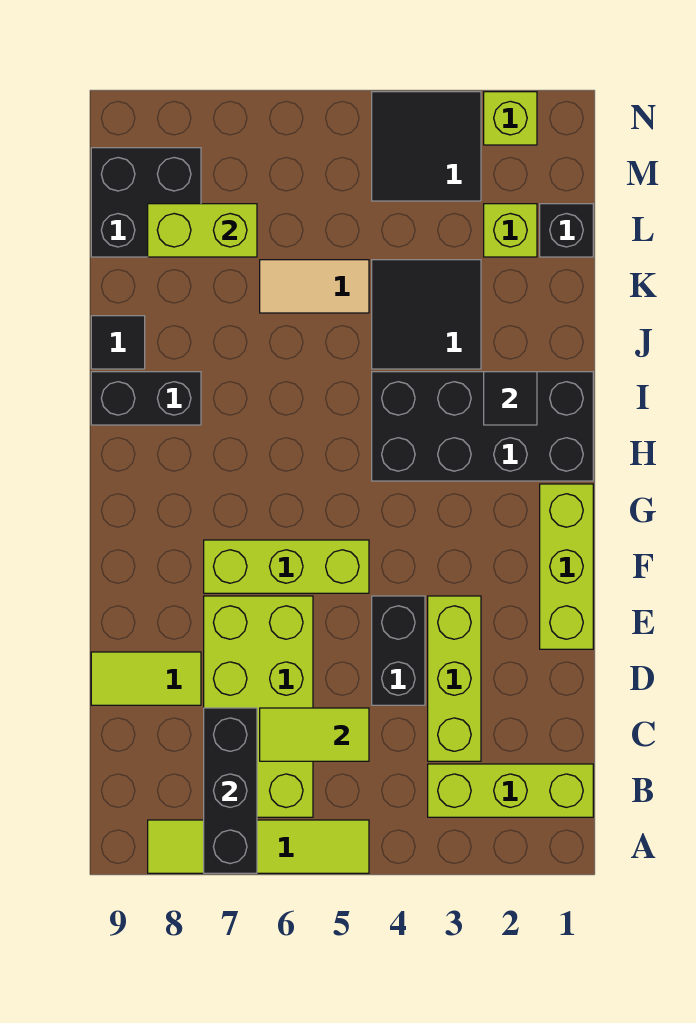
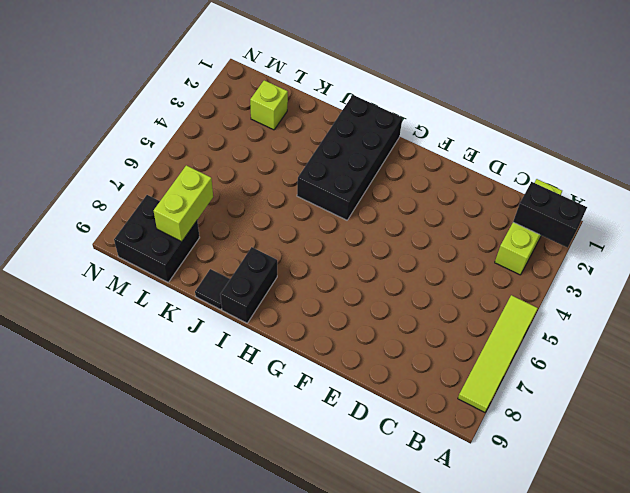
black 1x2 brick [513,182,587,248] -> black 1x2 brick moved to [372,596,425,705]
none -> lime 2x4 brick [204,596,313,817]
none -> lime 1x3 brick [428,596,481,761]
none -> lime 1x2 tile [91,652,201,705]

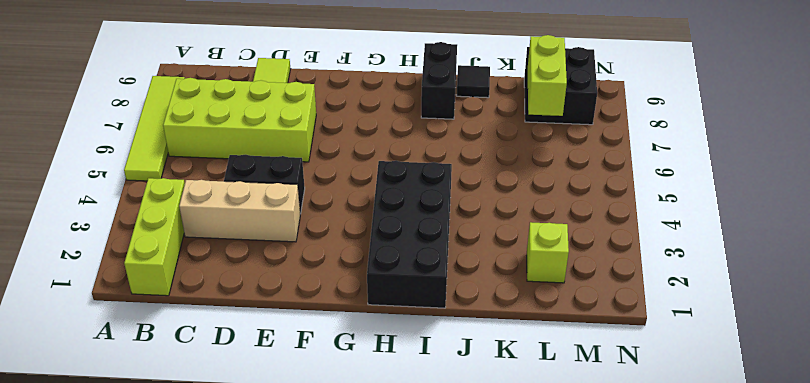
tan 1x3 brick [179,180,300,242] -> lime 1x3 brick [428,596,481,761]
none -> lime 1x3 brick [540,484,593,649]
none -> lime 1x3 brick [204,540,369,593]
none -> black 2x2 tile [372,260,481,369]

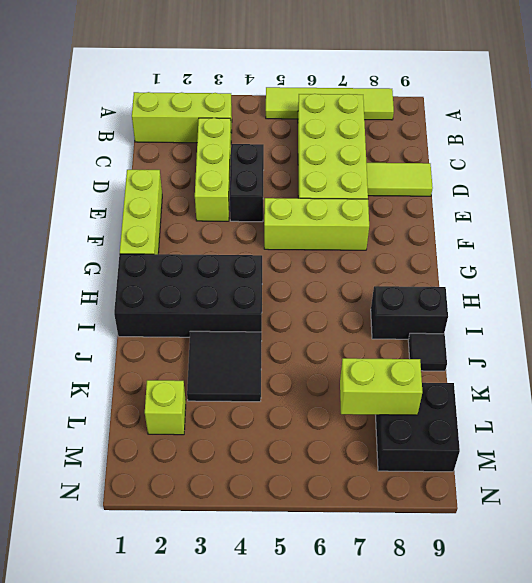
none -> tan 1x2 tile [260,260,369,313]
none -> black 1x1 brick [540,204,593,257]
none -> black 2x2 tile [372,92,481,201]

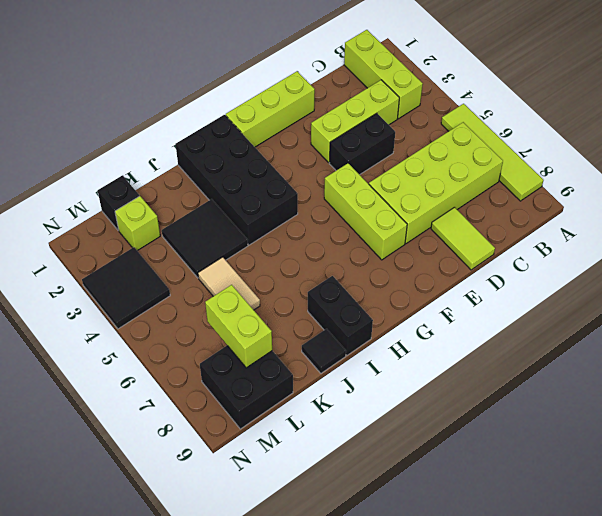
none -> lime 1x1 brick [484,92,537,145]
none -> black 1x3 brick [204,708,257,873]
none -> lime 1x2 tile [260,708,369,761]

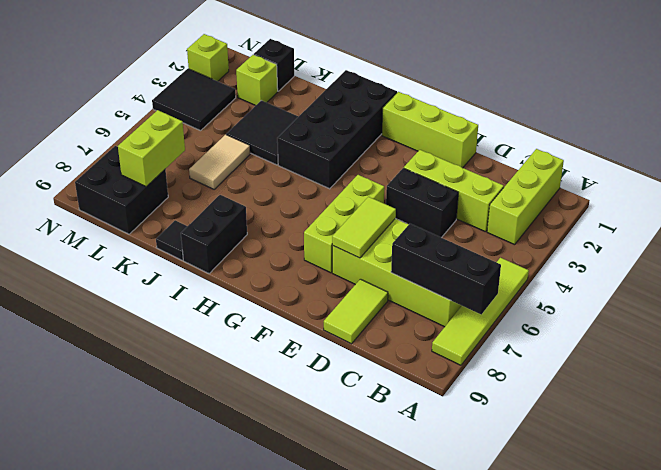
lime 1x2 tile [332,197,396,258] -> lime 1x2 tile moved to [260,708,369,761]
none -> black 1x1 tile [484,372,537,425]

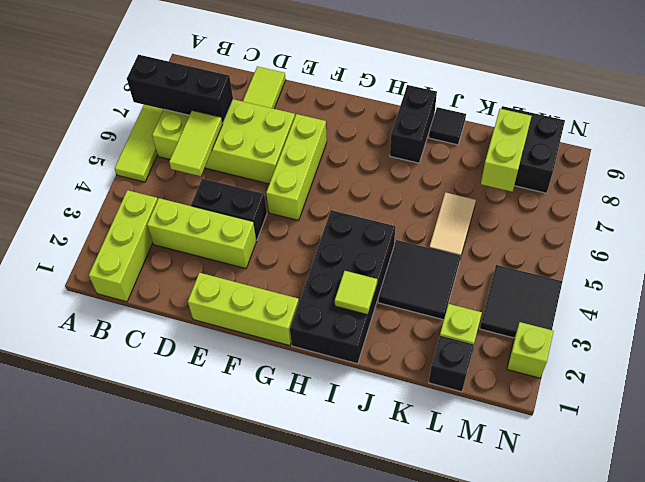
lime 1x1 tile [335,271,377,315] -> black 1x1 tile [484,372,537,425]

